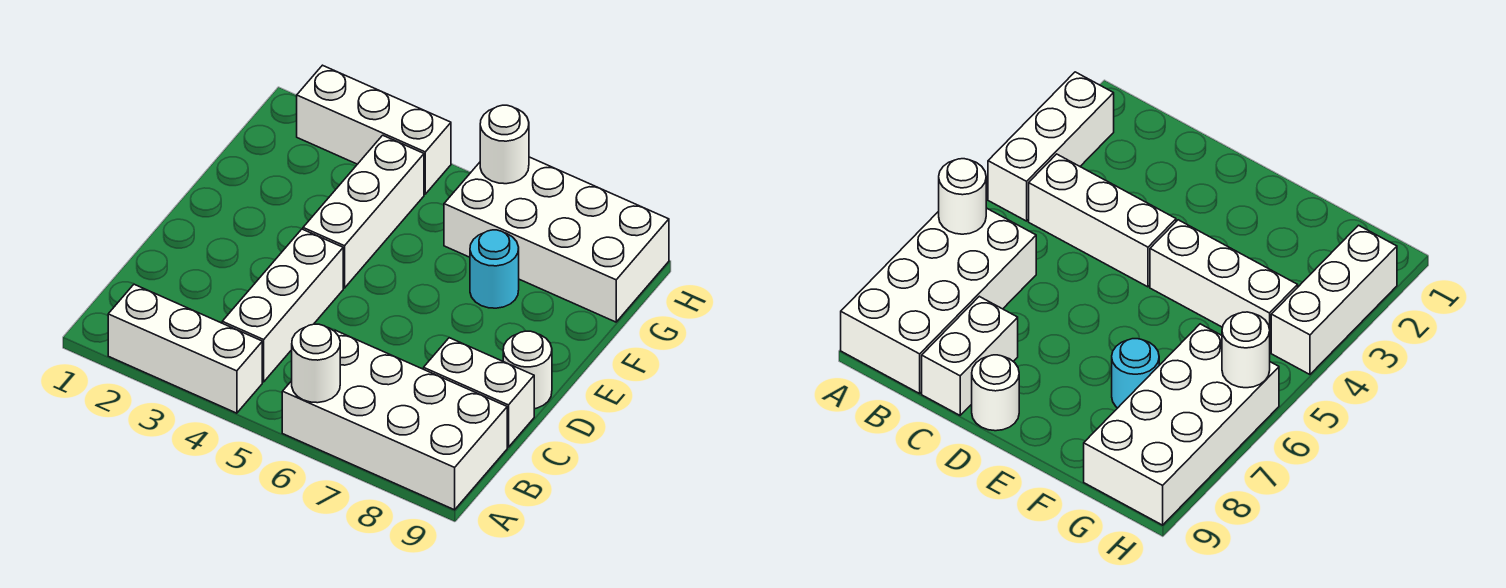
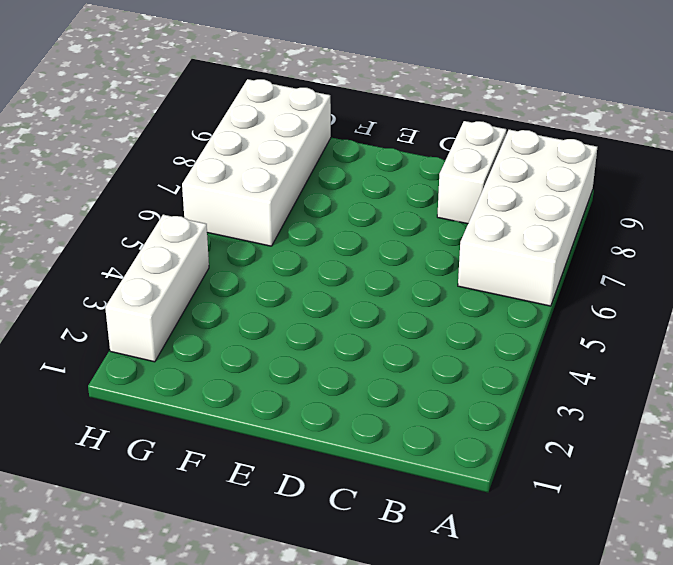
none -> white 1x3 brick [108,284,262,413]
none -> white 1x3 brick [222,229,343,382]

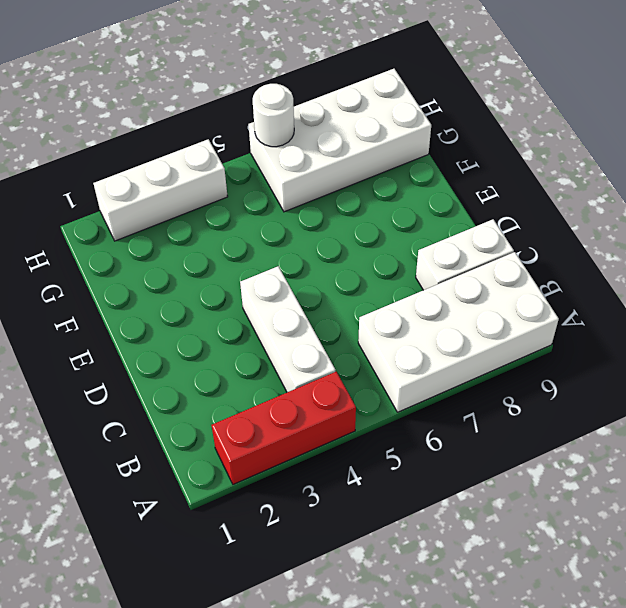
red 1x3 brick [212,371,356,484] -> white 1x3 brick [108,284,262,413]
none -> white 1x1 round brick [503,331,552,409]
none -> white 1x3 brick [303,135,424,288]

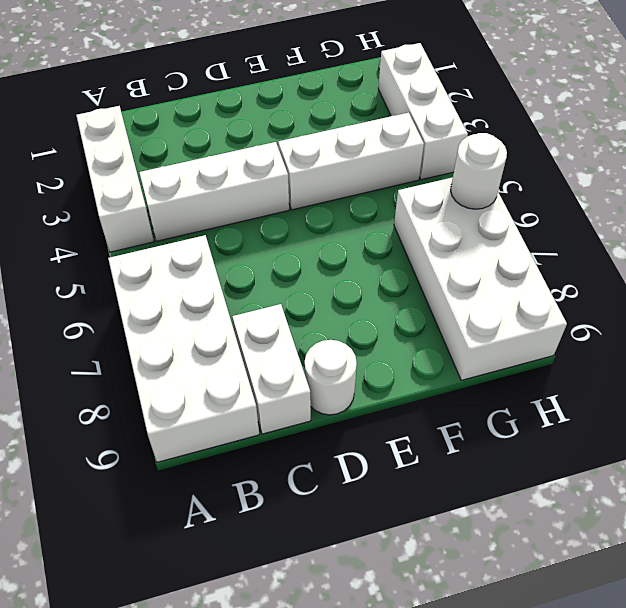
none -> cyan 1x1 round brick [470,230,519,308]
none -> white 1x1 round brick [292,324,340,403]

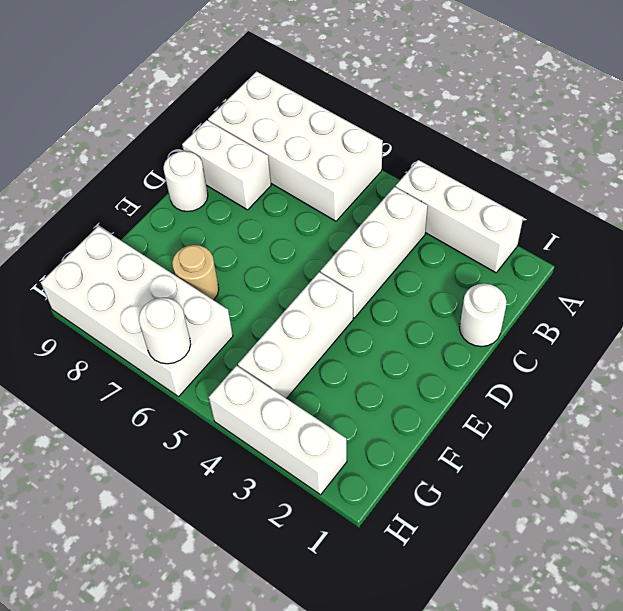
white 1x1 round brick [460,284,507,347] -> white 1x1 round brick moved to [292,324,340,403]
tan 1x1 round brick [172,245,219,300] -> cyan 1x1 round brick [470,230,519,308]

